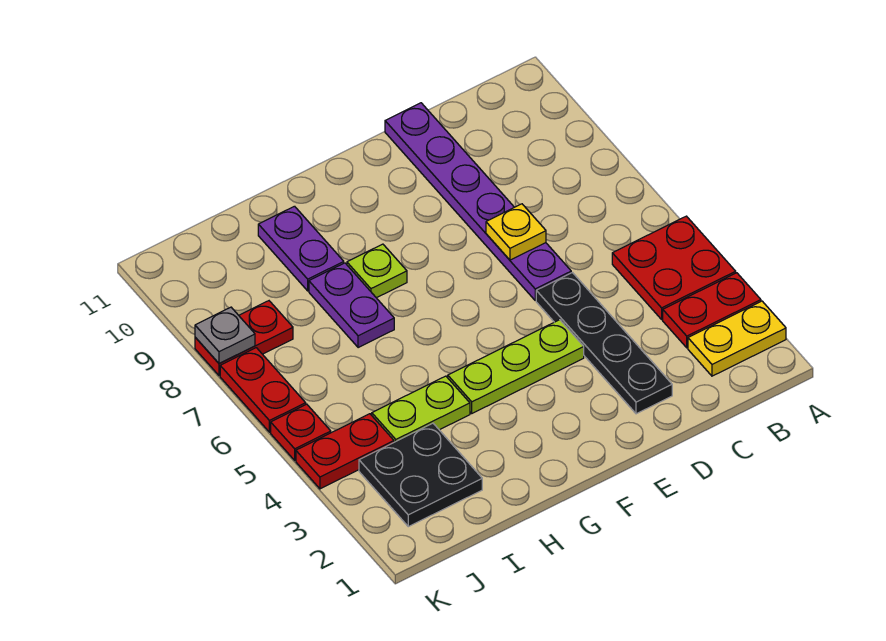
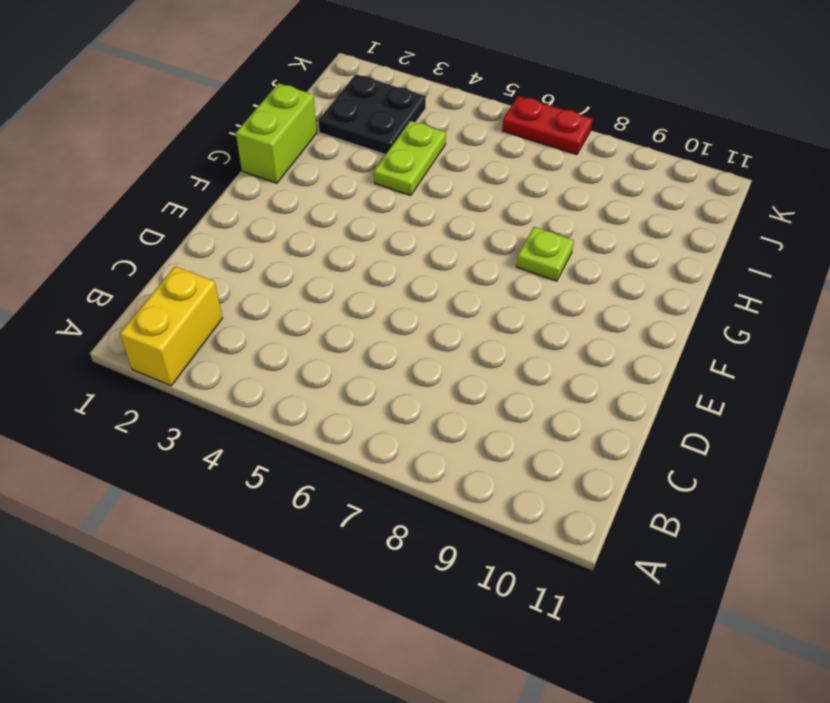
yellow 1x2 brick [120,266,222,386] -> yellow 1x2 plate [688,301,786,376]
lime 1x2 brick [236,83,317,183] -> none
none -> red 1x2 plate [663,273,761,348]
none -> red 2x2 plate [612,216,736,319]
none -> black 1x4 plate [536,273,672,414]

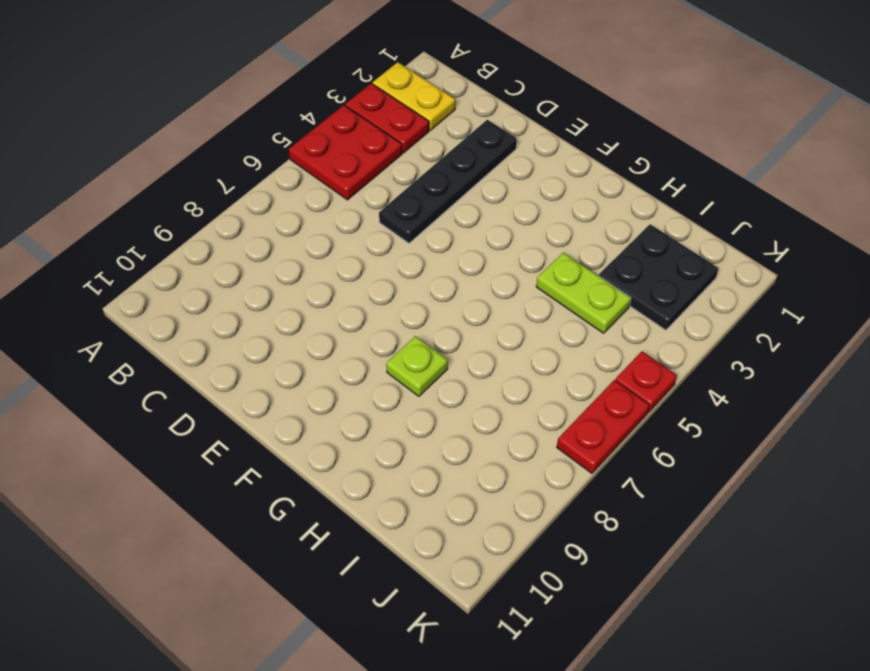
none -> purple 1x6 plate [385,103,571,300]
none -> lime 1x3 plate [448,320,584,413]
none -> purple 1x2 plate [309,263,394,348]

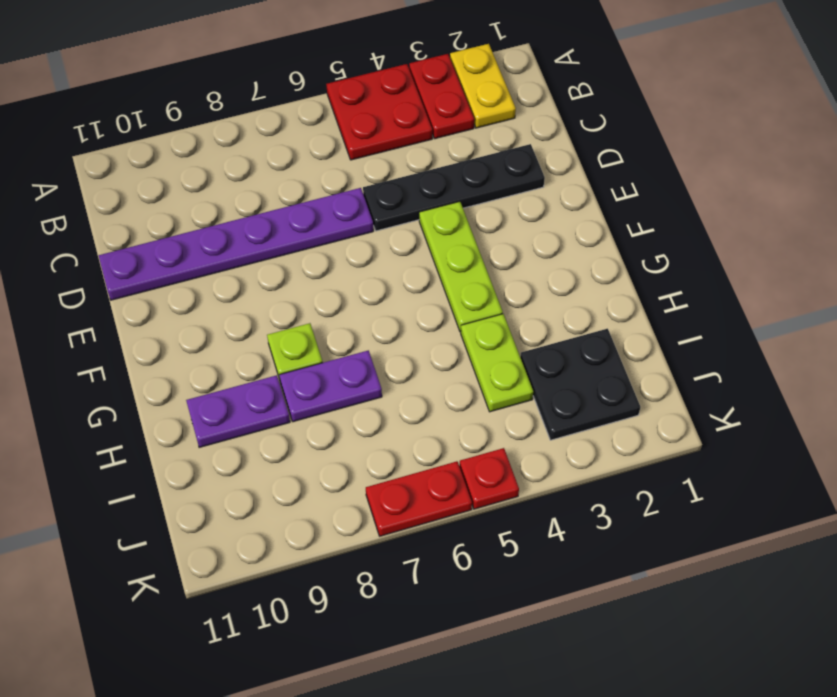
none -> red 1x2 plate [296,414,394,489]
none -> red 1x2 plate [195,301,293,376]
none -> yellow 1x1 plate [486,204,546,260]

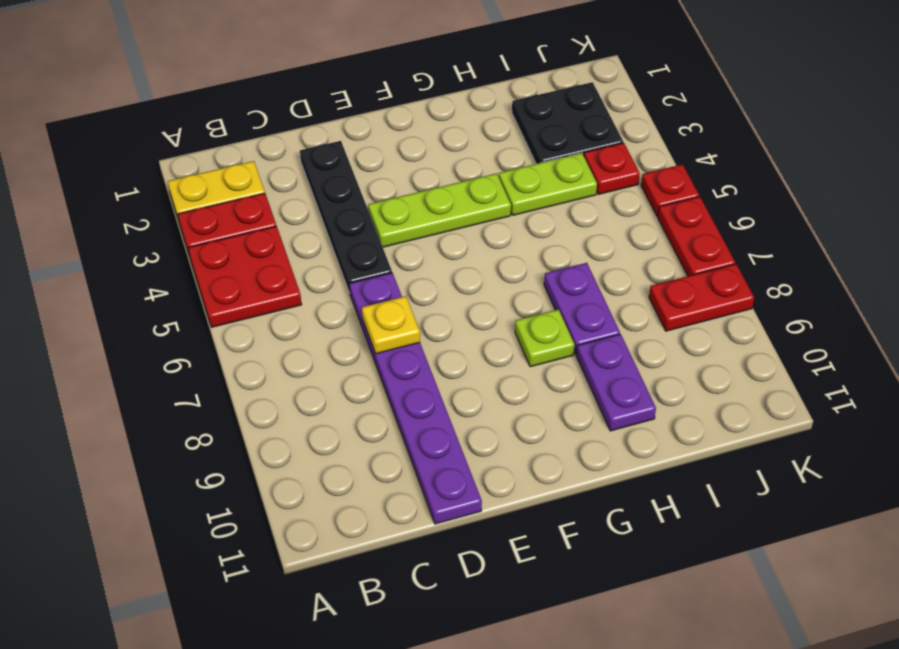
red 1x1 plate [584,143,640,195] -> red 1x2 plate [296,414,394,489]
none -> grey 1x1 plate [195,307,255,364]

